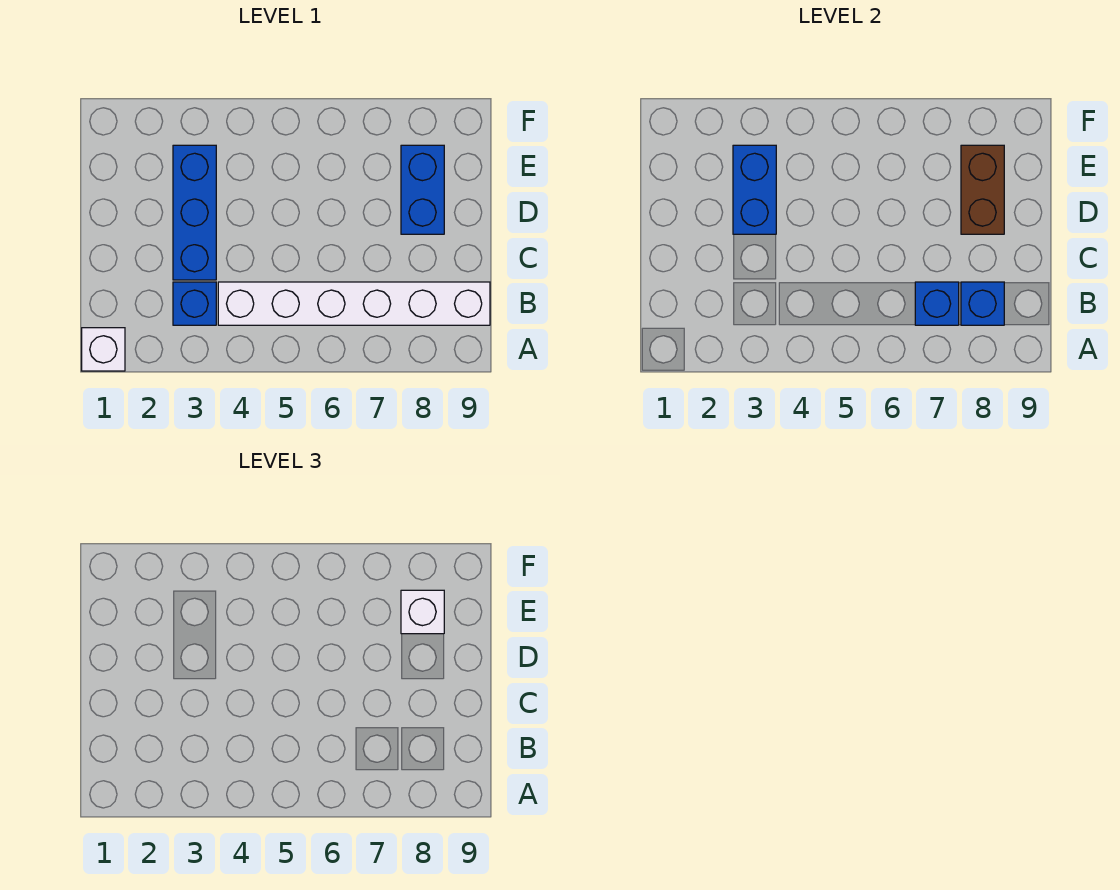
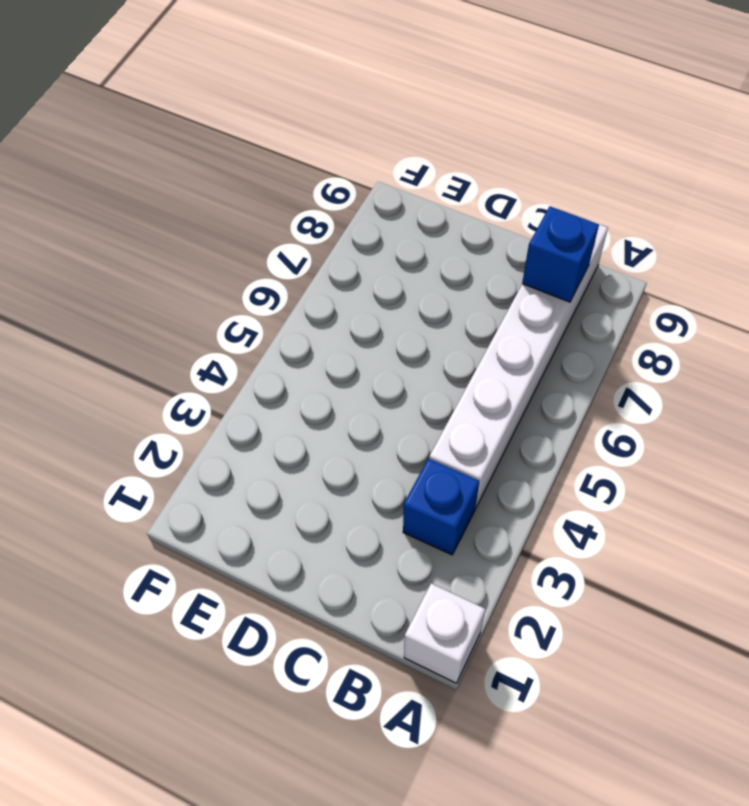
none -> blue 1x3 brick [173,145,216,280]
none -> blue 1x2 brick [401,145,444,234]

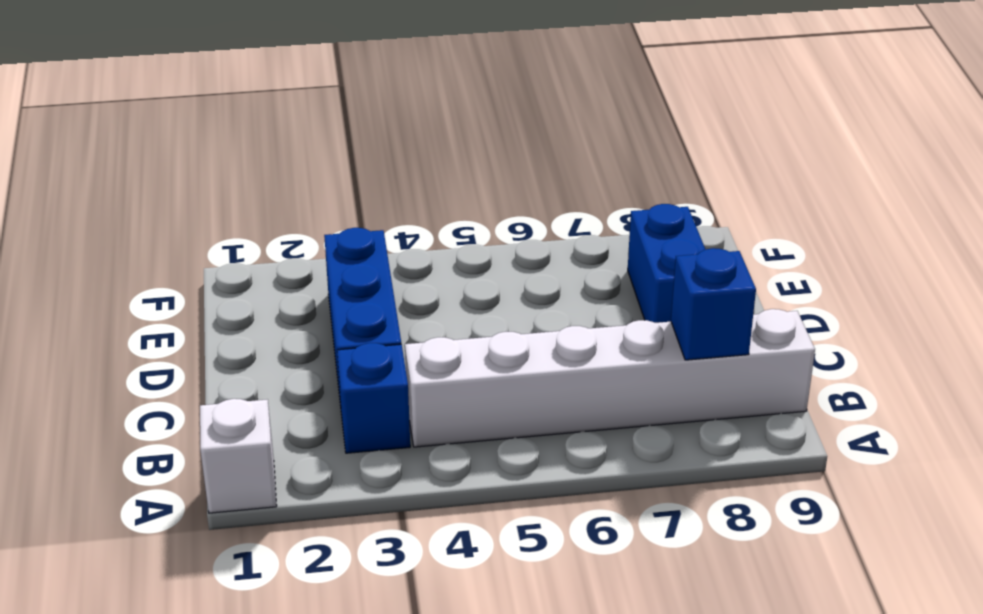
none -> blue 1x1 brick [915,282,959,325]
none -> blue 1x2 brick [733,145,776,234]

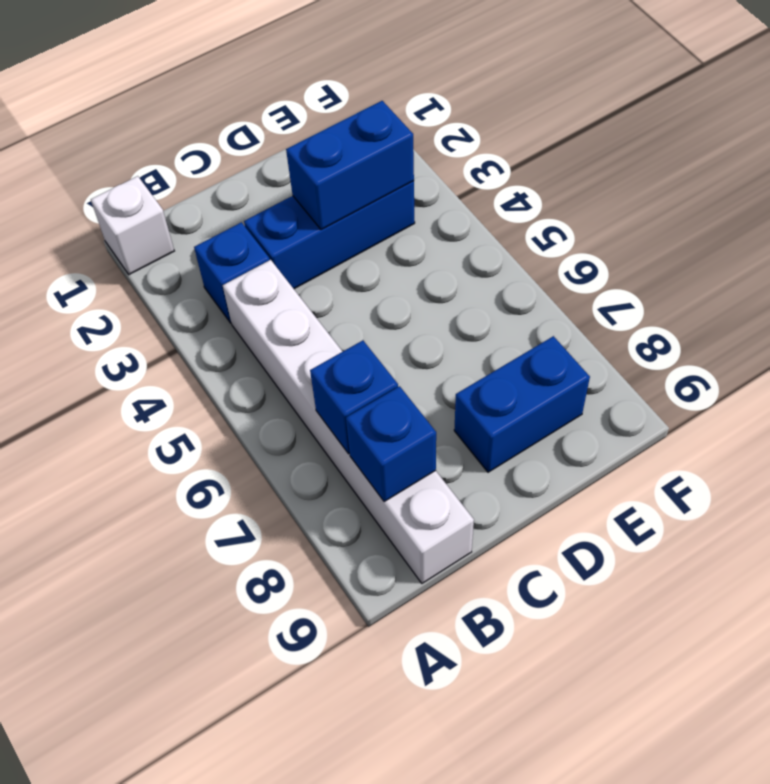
none -> brown 1x2 brick [961,145,1004,234]
none -> white 1x1 brick [401,590,444,634]

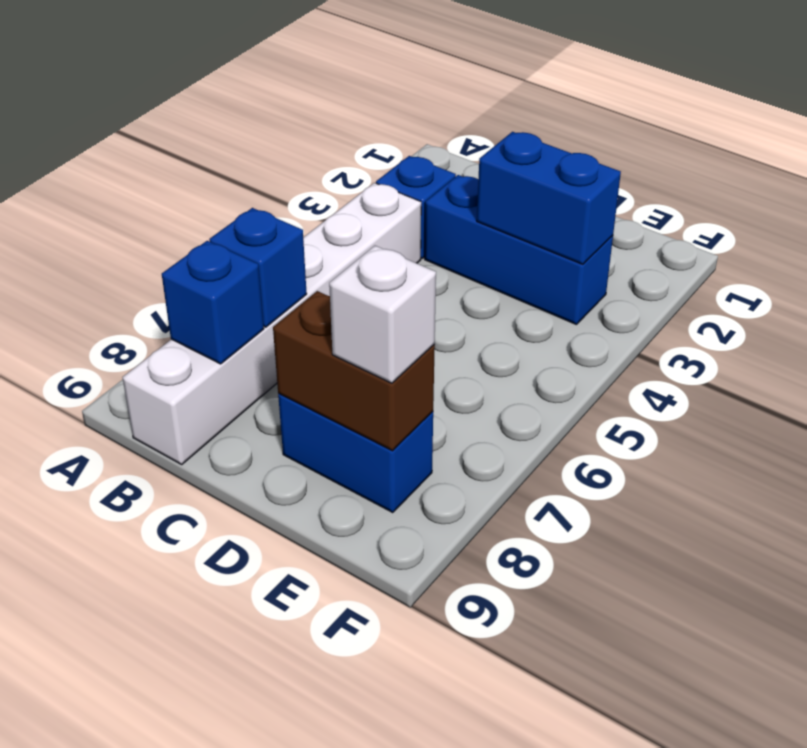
none -> white 1x1 brick [82,328,125,371]

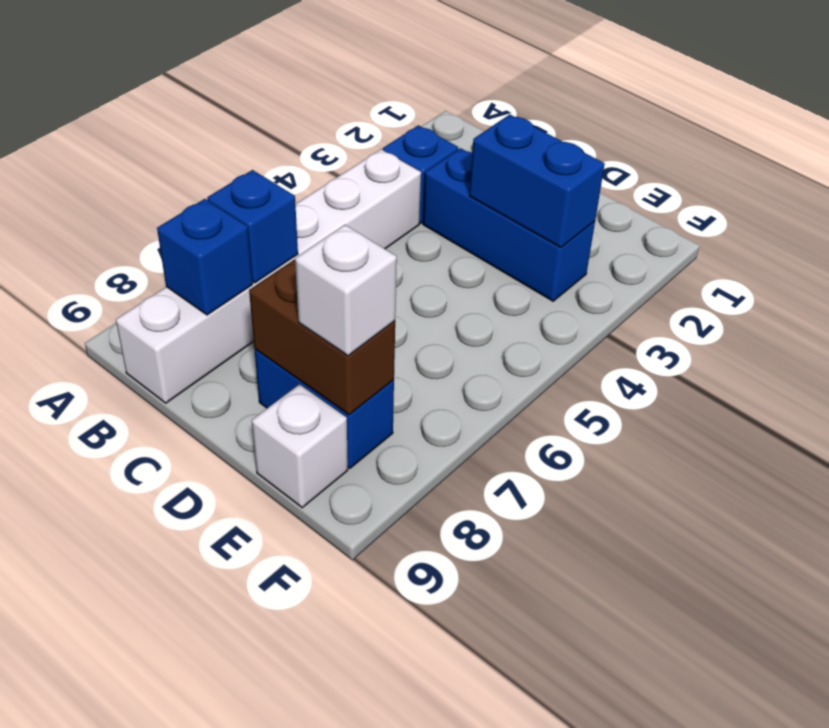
white 1x1 brick [252,384,348,508] -> white 1x1 brick moved to [82,328,125,371]

